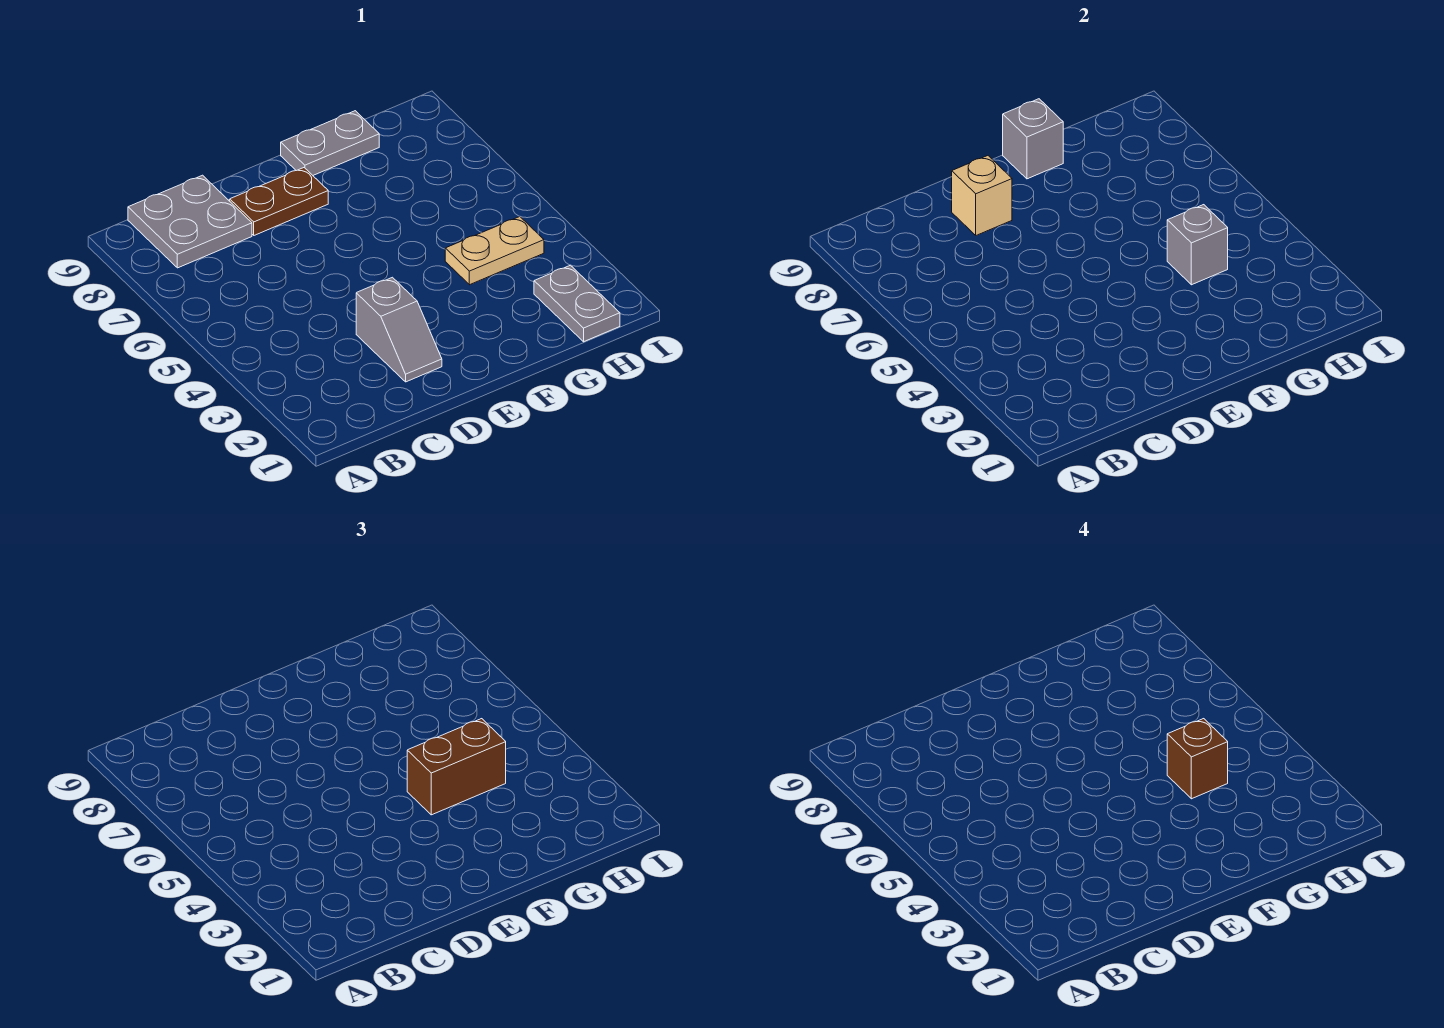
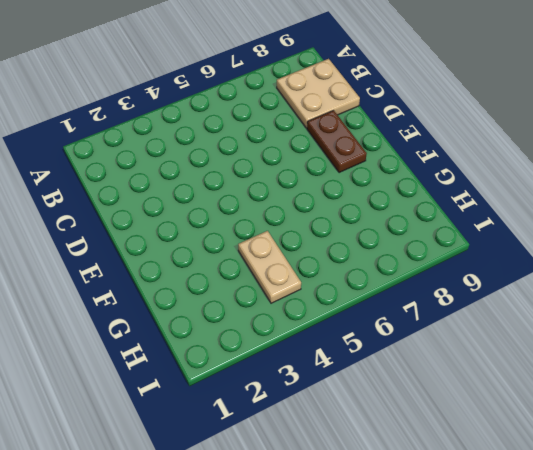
tan 2x2 plate [277,59,360,128] -> grey 2x2 plate [128,175,252,268]
none -> grey 1x2 slope [356,277,442,382]
none -> grey 1x2 plate [281,111,379,175]

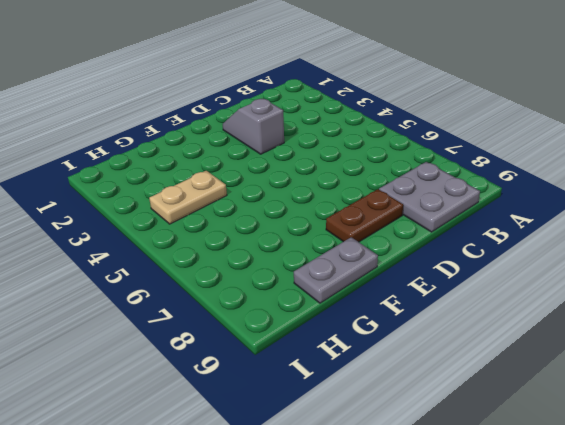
none -> grey 1x2 plate [534,265,620,342]
none -> tan 1x1 brick [952,156,1012,235]

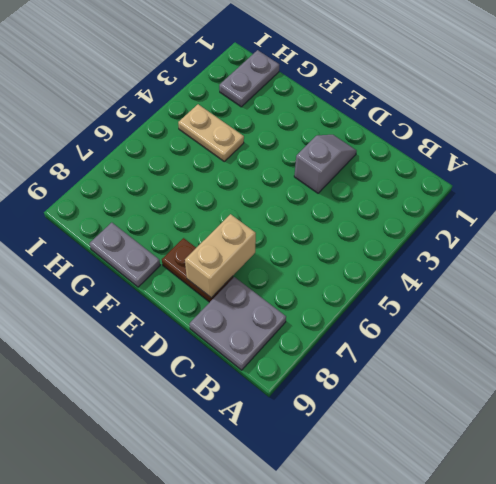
tan 1x2 brick [185,214,256,298] -> tan 1x1 brick [952,156,1012,235]
none -> grey 1x1 brick [1003,99,1063,179]
none -> grey 1x1 brick [1167,205,1228,285]

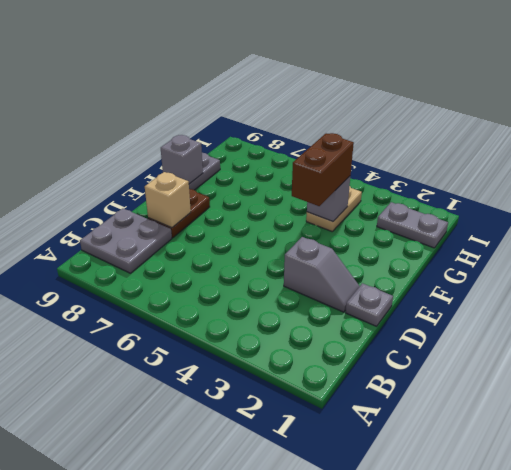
grey 1x1 plate [345,283,393,326] -> none
none -> brown 1x1 brick [1167,719,1228,799]

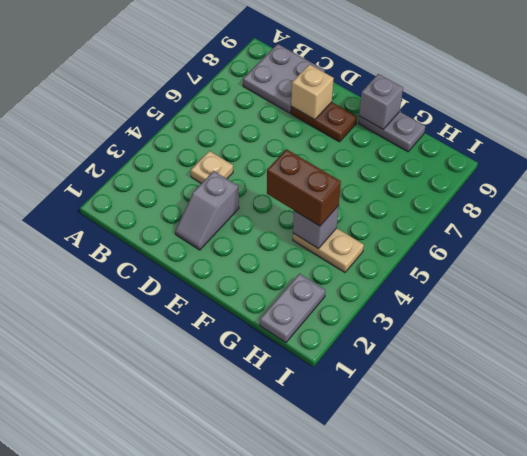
tan 1x1 plate [191,151,233,183] -> none
none -> brown 1x1 brick [1167,719,1228,799]

